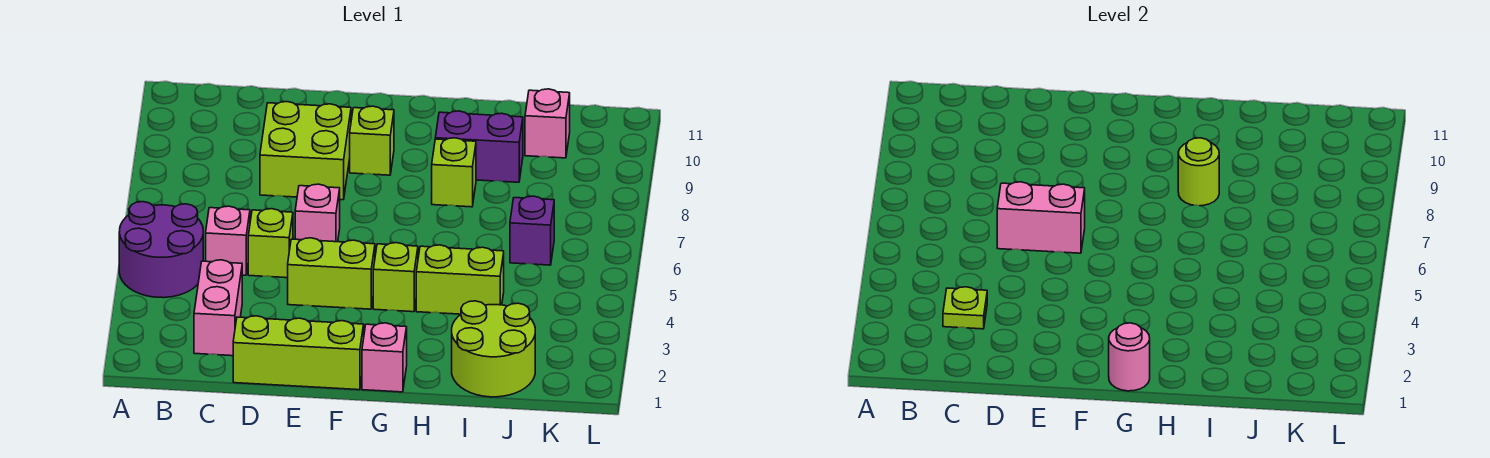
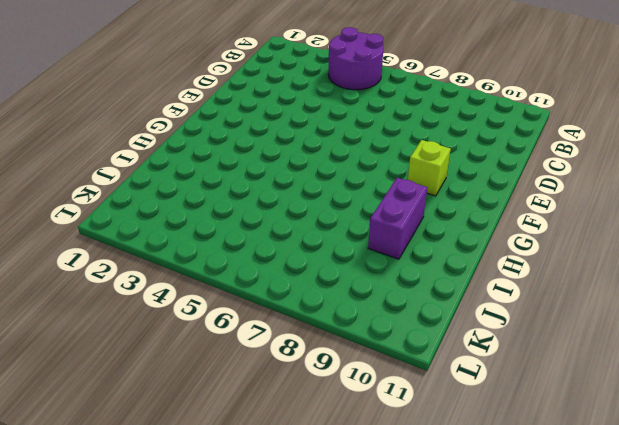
none -> pink 1x2 brick [194,260,242,356]
none -> pink 1x1 brick [206,206,250,275]
none -> lime 1x3 brick [233,316,364,390]

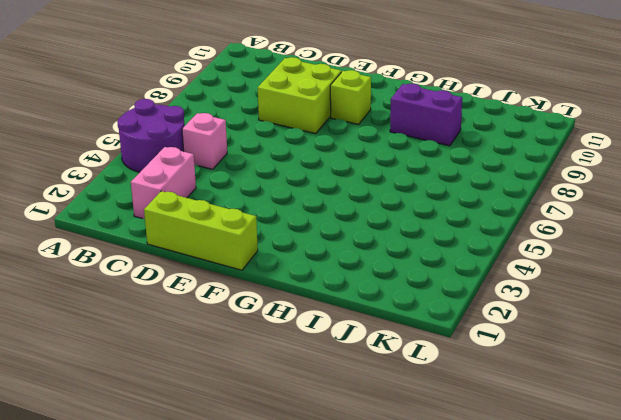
none -> lime 1x1 brick [248,209,293,278]
none -> lime 1x2 brick [288,238,375,309]
none -> pink 1x1 brick [295,184,340,242]

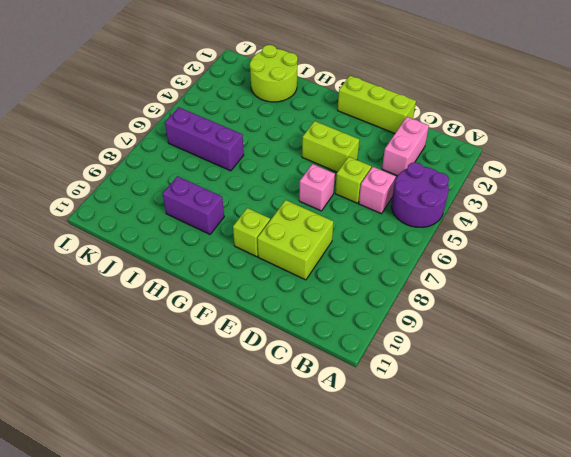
purple 1x3 brick [165,107,244,171] -> purple 1x1 brick [510,196,554,265]
none -> pink 1x1 brick [362,323,407,392]
none -> lime 1x1 brick [373,243,418,312]
none -> lime 1x2 brick [416,245,504,314]

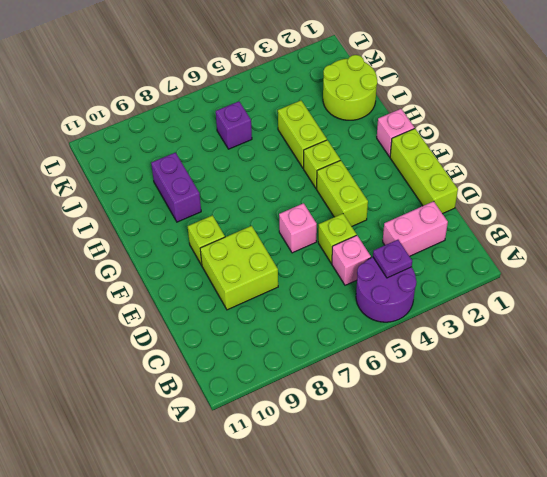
purple 1x1 plate [373,240,412,278] -> none
none -> lime 1x1 brick [432,138,476,207]
none -> pink 1x1 brick [525,89,570,158]
none -> lime 1x1 plate [943,287,987,329]

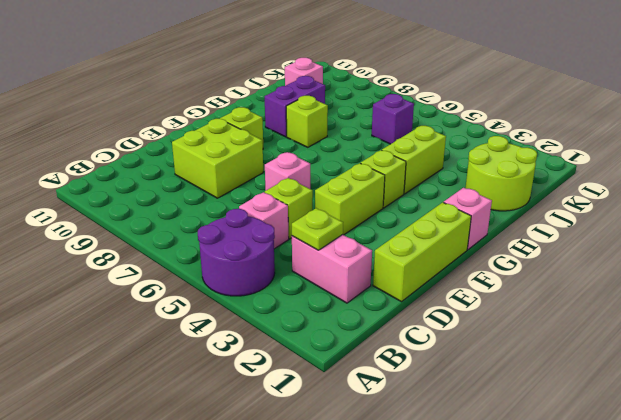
none -> pink 1x2 brick [997,182,1085,253]
none -> pink 1x1 round brick [1109,323,1150,391]
none -> lime 1x1 round brick [1178,138,1219,206]

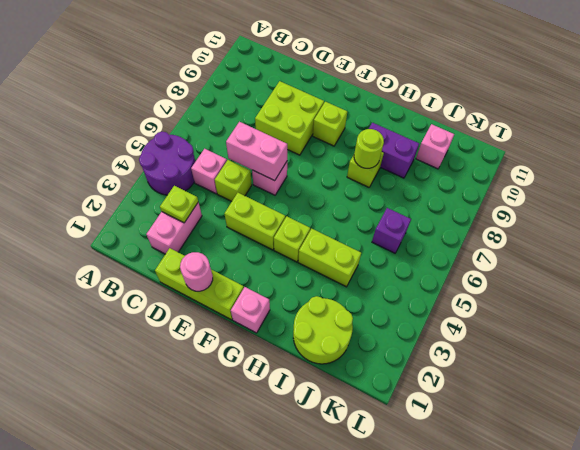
pink 1x1 round brick [180,252,213,291] -> pink 1x1 round brick moved to [1109,323,1150,391]

